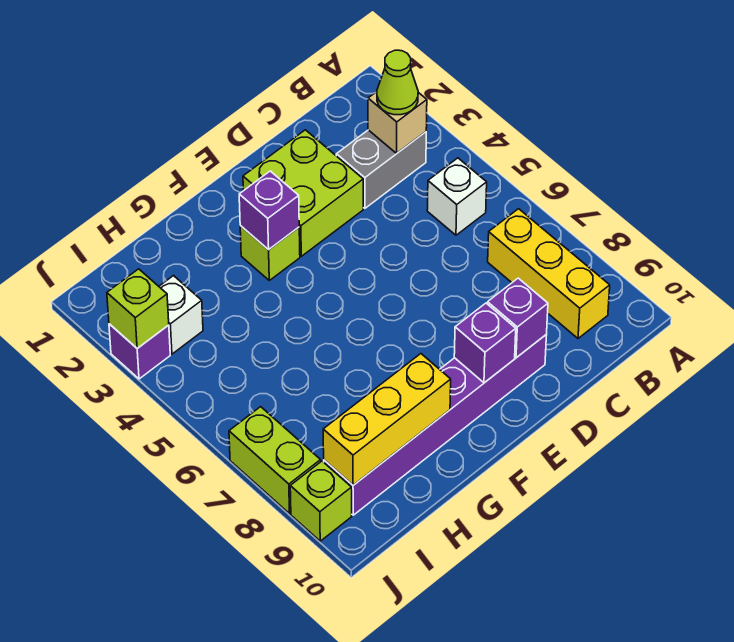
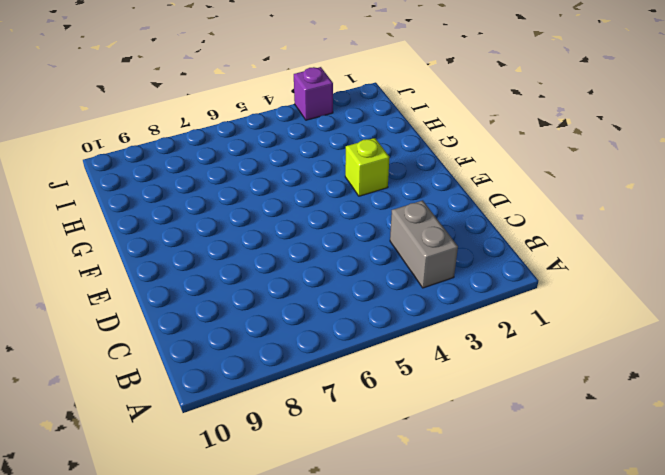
none -> white 1x1 brick [427,158,487,235]
none -> yellow 1x3 brick [488,209,610,338]
none -> lime 2x2 brick [243,130,363,256]

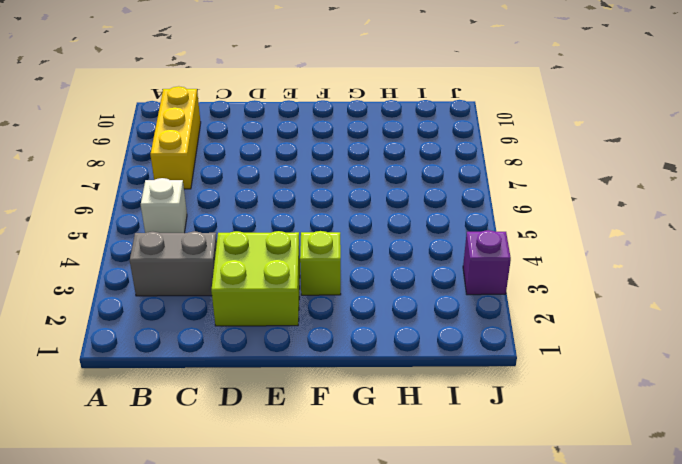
none -> purple 1x6 brick [324,335,546,515]
none -> white 1x1 brick [159,276,203,354]
none -> lime 1x2 brick [229,407,321,514]

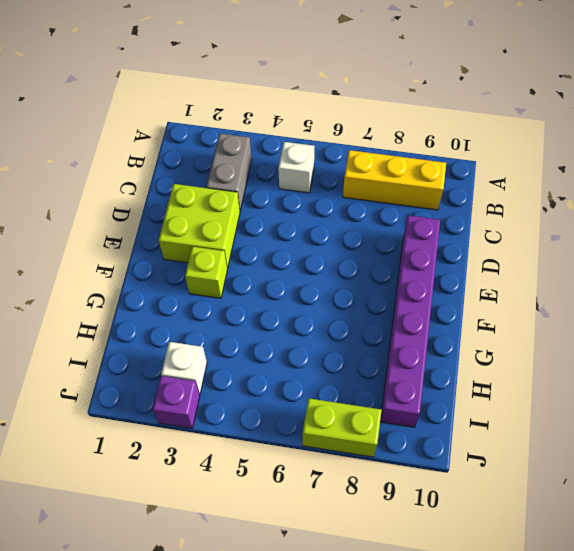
none -> lime 1x1 brick [290,461,352,541]
none -> tan 1x1 brick [368,92,427,153]
none -> purple 1x1 brick [487,278,548,358]

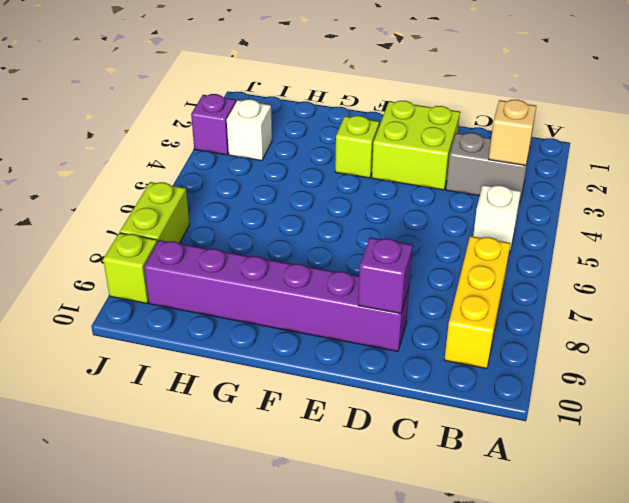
none -> purple 1x1 brick [454,303,516,383]
none -> purple 1x1 brick [239,171,299,250]
none -> yellow 1x3 brick [323,354,451,485]

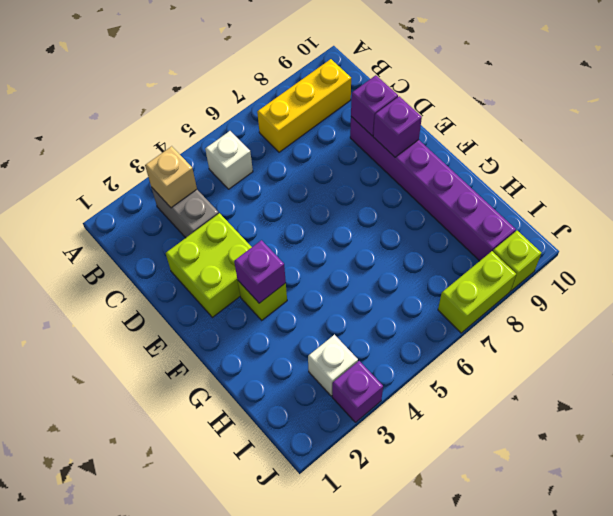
none -> yellow 1x3 brick [323,354,451,485]
none -> lime 1x1 brick [107,269,169,348]
none -> lime 1x1 cone [377,50,418,115]

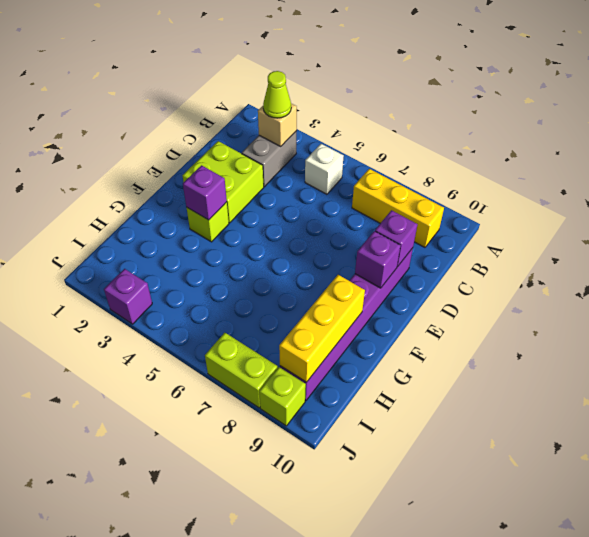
none -> white 1x1 brick [159,276,203,354]
none -> lime 1x1 brick [107,269,169,348]

